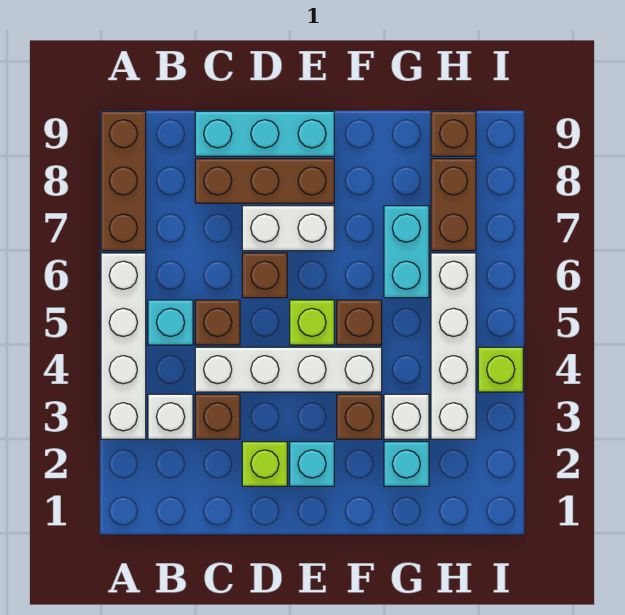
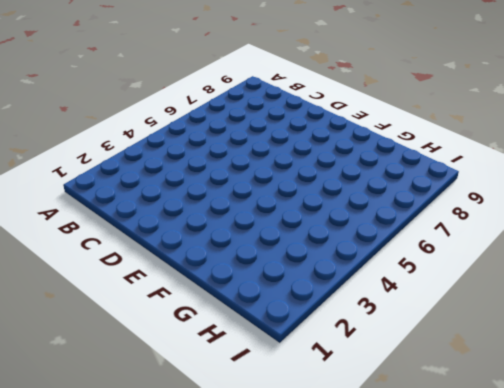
none -> white 1x4 brick [101,253,146,439]
none -> brown 1x3 brick [101,111,146,251]
none -> white 1x1 brick [148,394,193,439]

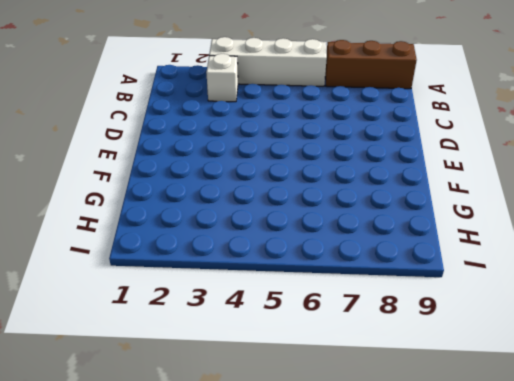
none -> cyan 1x1 brick [148,300,193,345]
none -> brown 1x1 brick [195,394,240,439]
none -> white 1x4 brick [195,347,382,392]

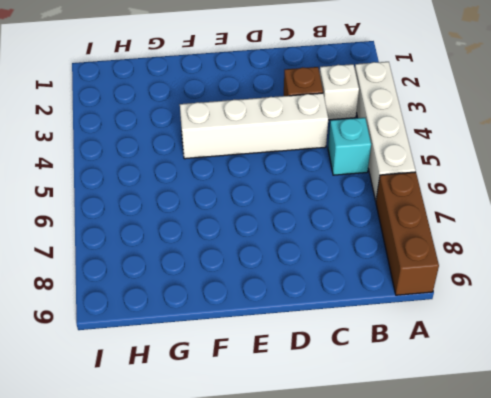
none -> brown 1x1 brick [195,300,240,345]
none -> brown 1x3 brick [195,159,334,203]
none -> cyan 1x3 brick [195,111,334,156]

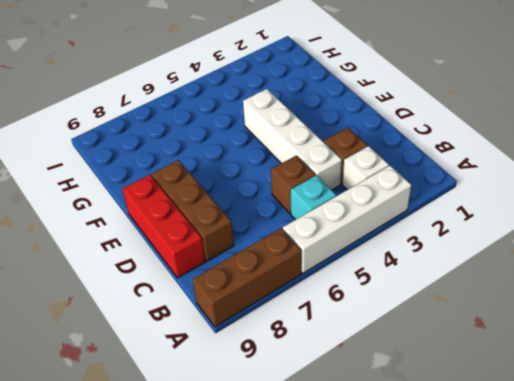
red 1x3 brick [122,175,205,278] -> cyan 1x3 brick [195,111,334,156]
none -> lime 1x1 brick [242,442,287,486]
none -> brown 1x1 brick [242,253,287,298]
none -> white 1x2 brick [242,206,334,251]

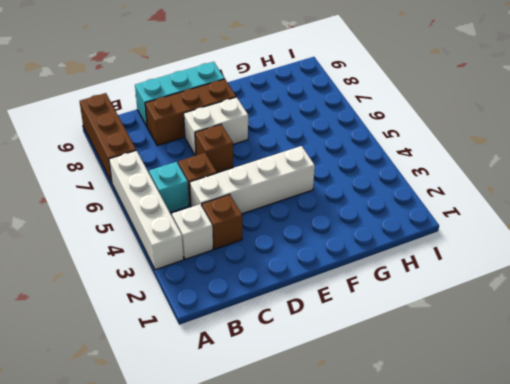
none -> lime 1x1 brick [242,442,287,486]
none -> cyan 1x1 brick [290,442,334,486]
none -> lime 1x1 brick [290,300,334,345]

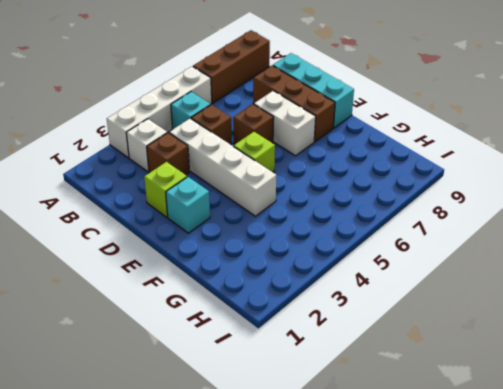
none -> brown 1x1 brick [337,394,382,439]
none -> brown 1x1 brick [337,300,382,345]
none -> cyan 1x1 brick [384,442,429,486]

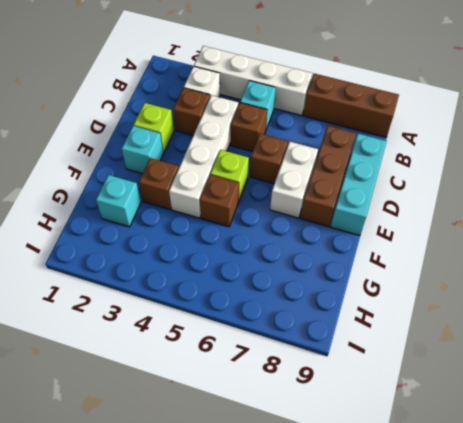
none -> white 1x1 brick [384,394,429,439]
none -> cyan 1x2 brick [384,206,429,298]
none -> white 1x4 brick [431,253,476,439]

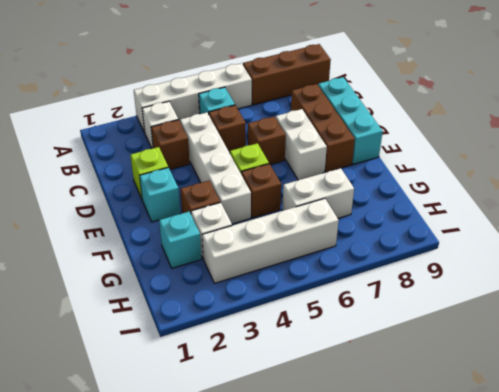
white 1x2 brick [282,168,354,218] -> cyan 1x2 brick [384,206,429,298]
none -> brown 1x2 brick [431,159,476,251]
none -> brown 1x1 brick [431,111,476,156]
none -> lime 1x1 brick [478,347,523,392]

